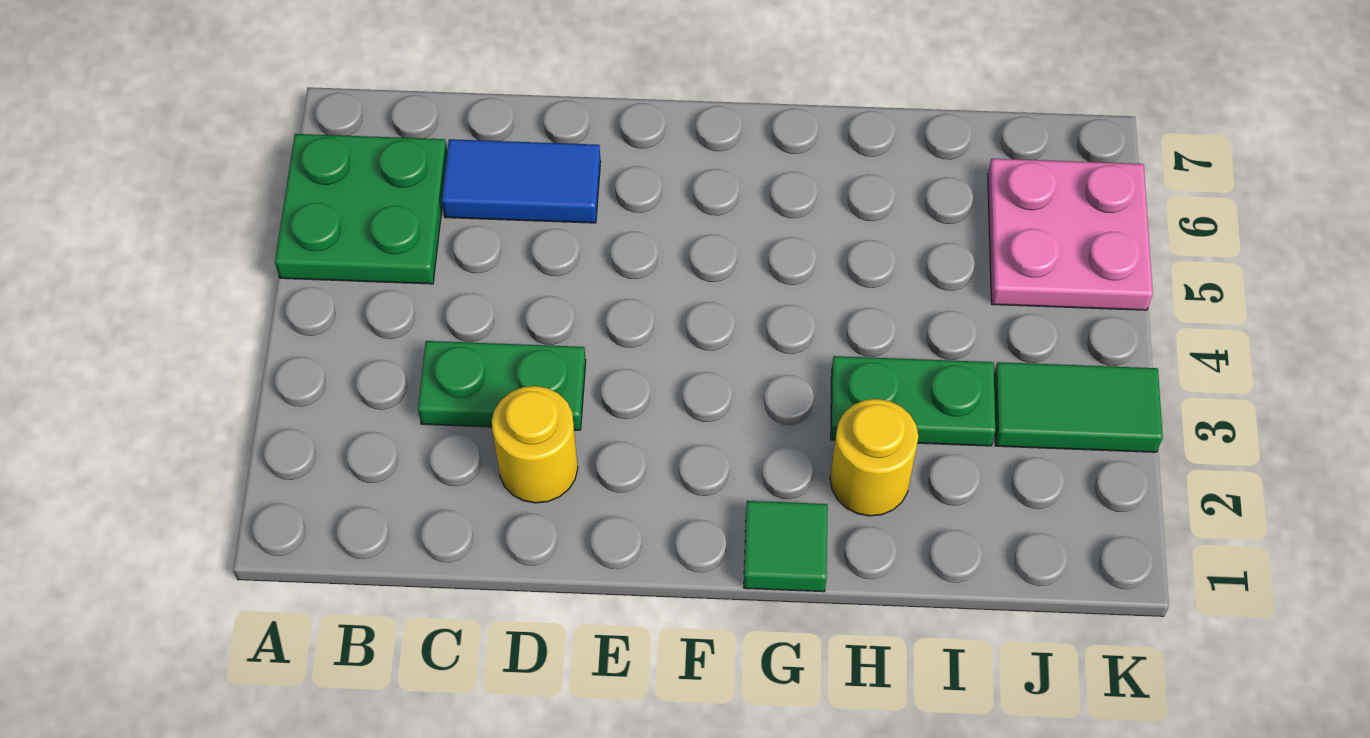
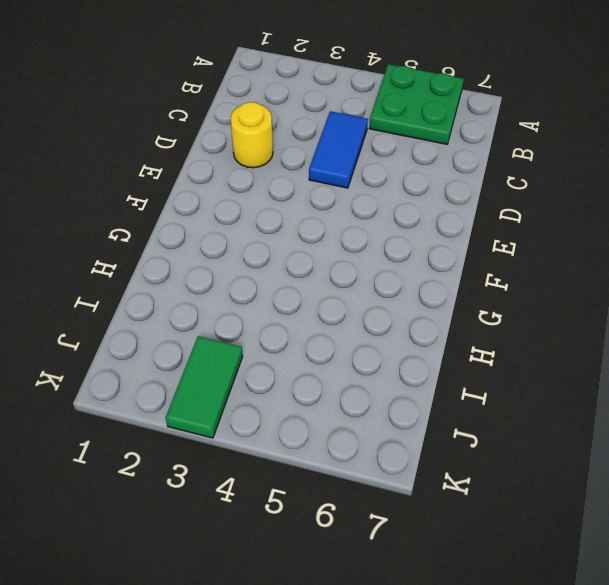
blue 1x2 tile [309,111,368,188] -> blue 1x2 tile moved to [442,139,601,223]
none -> green 1x2 plate [418,341,586,430]
none -> green 1x1 tile [744,501,828,592]

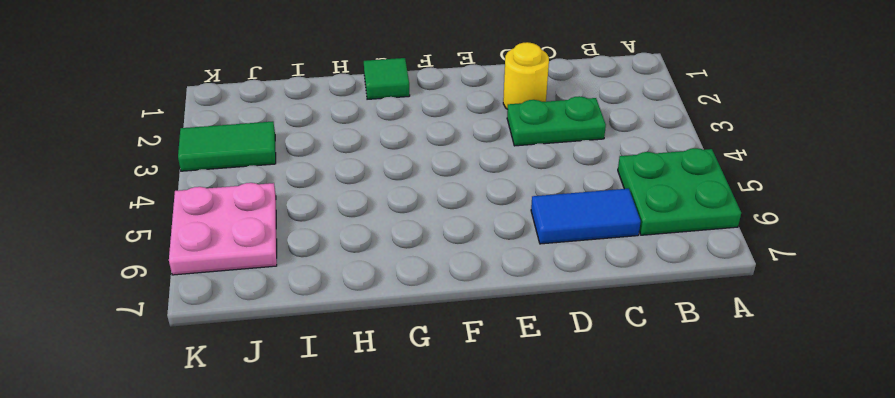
none -> yellow 1x1 round brick [830,399,918,516]
none -> green 1x2 plate [831,356,995,446]

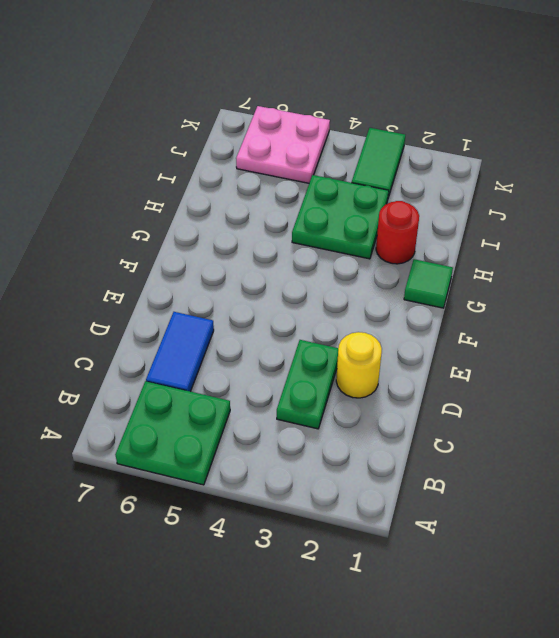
red 1x1 round brick [376,201,419,264] -> yellow 1x1 round brick [830,399,918,516]
green 2x2 plate [292,175,389,259] -> green 1x2 plate [831,356,995,446]

